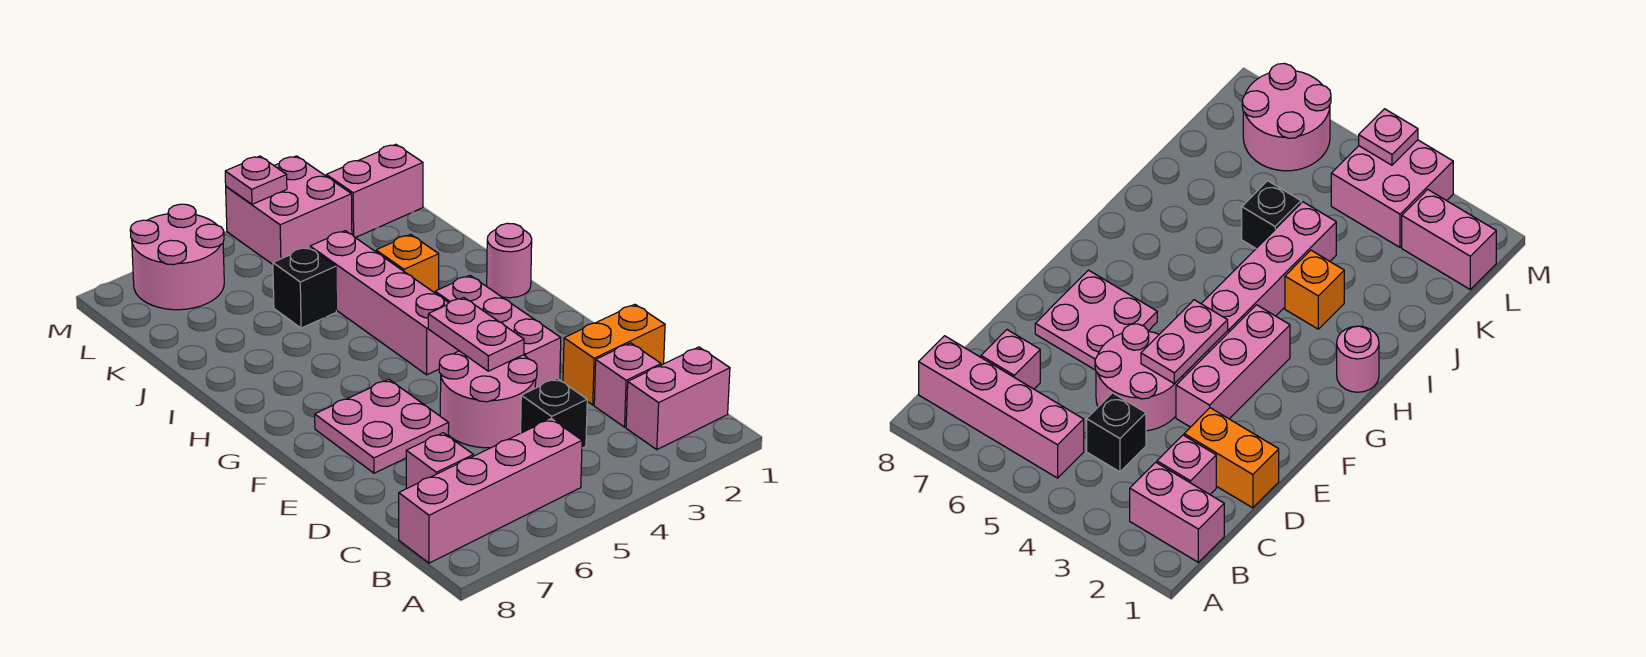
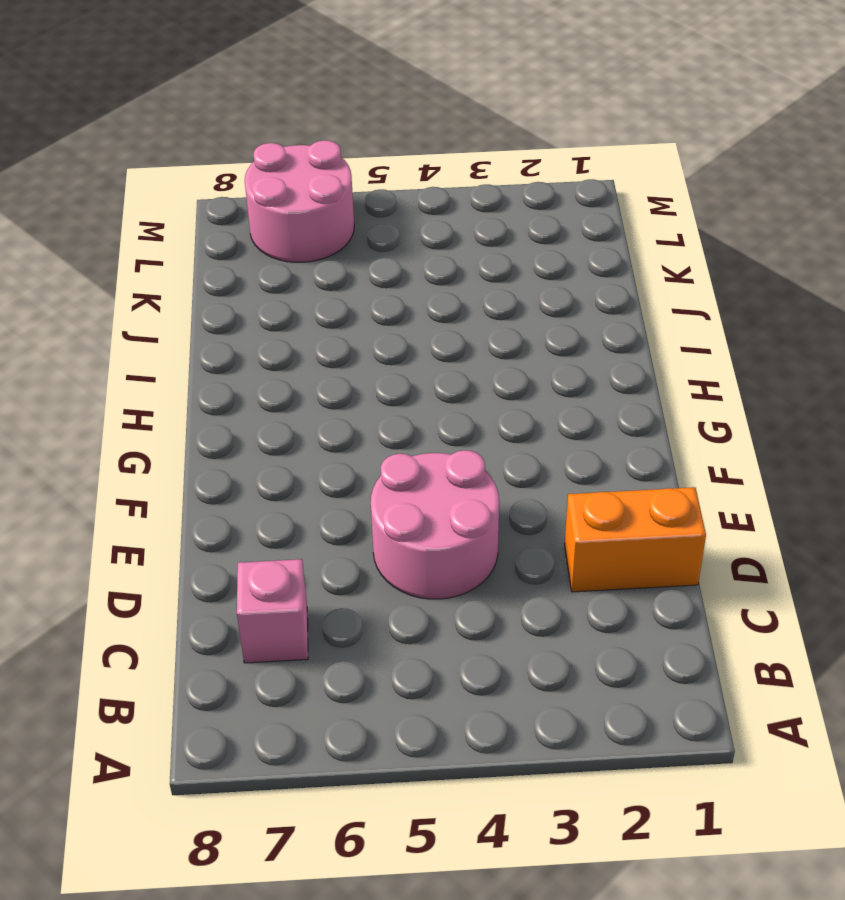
none -> pink 1x2 brick [626,347,730,449]
none -> pink 1x4 brick [399,419,582,563]
none -> pink 1x1 brick [594,343,661,427]

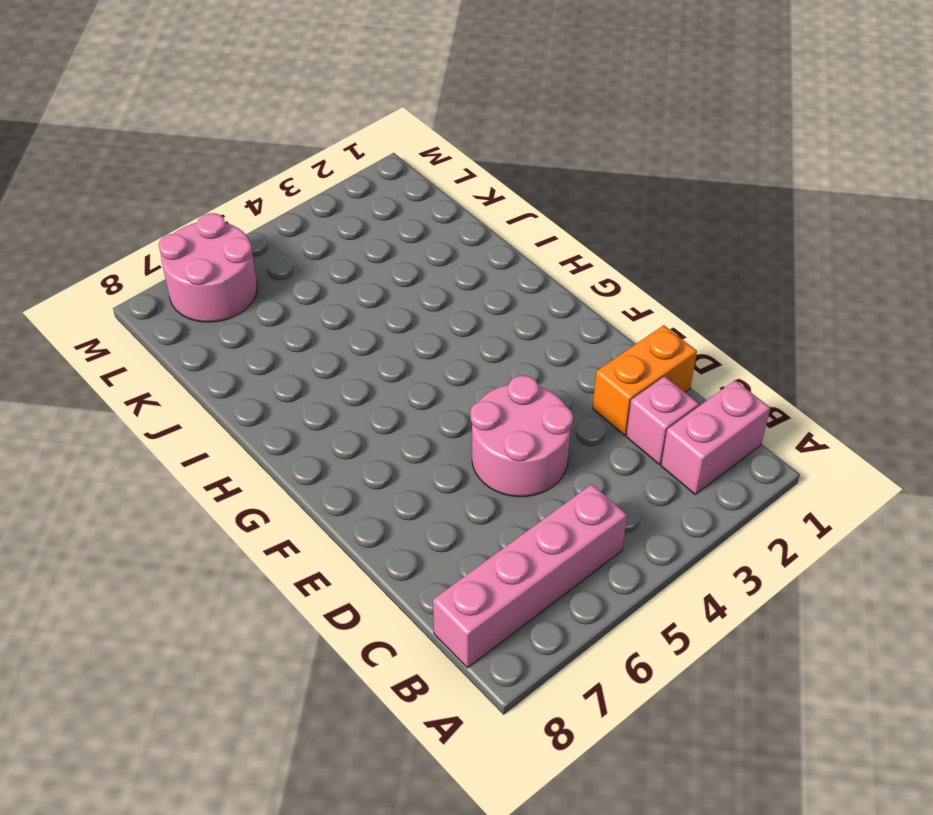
none -> black 1x1 brick [521,378,587,448]
none -> pink 1x1 brick [406,433,473,489]
none -> pink 1x3 brick [435,275,561,388]

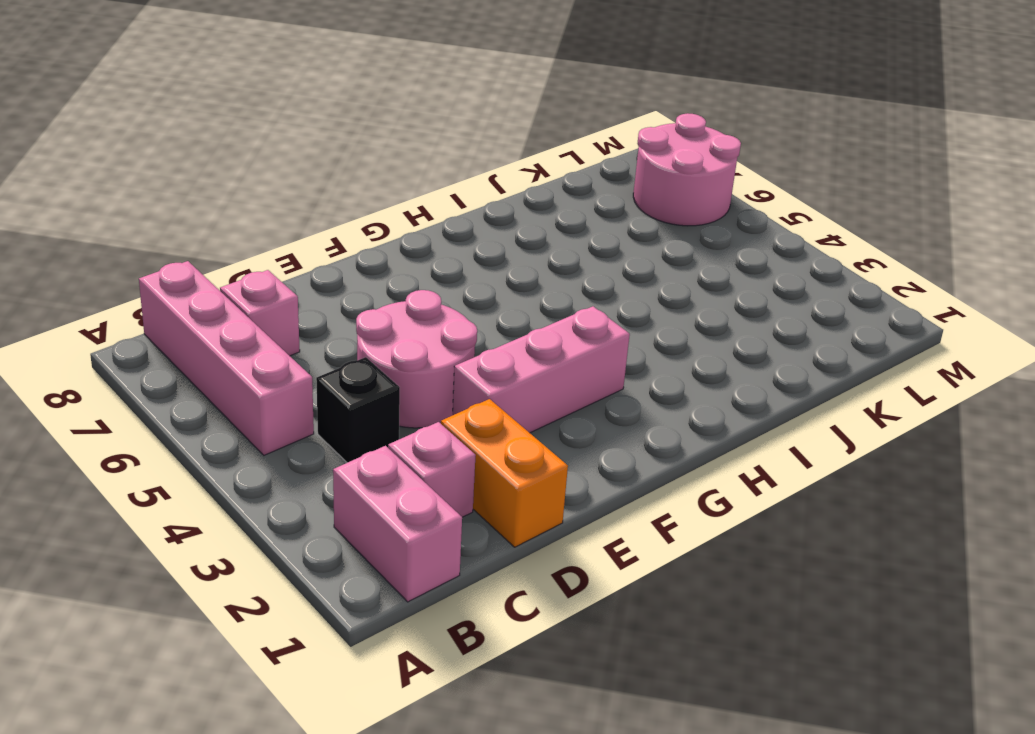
none -> pink 2x2 plate [315,379,449,473]
none -> pink 1x4 brick [310,231,459,375]
none -> pink 1x1 round brick [487,223,532,298]

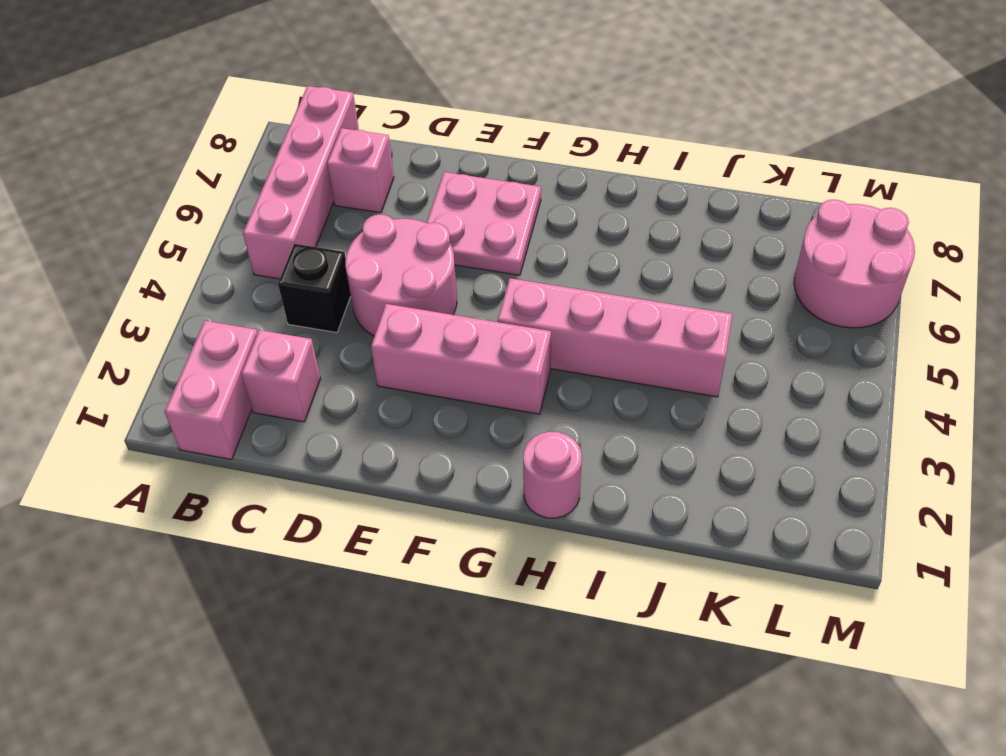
none -> orange 1x2 brick [563,304,665,405]
none -> orange 1x1 brick [376,234,439,293]
none -> black 1x1 brick [273,247,336,328]

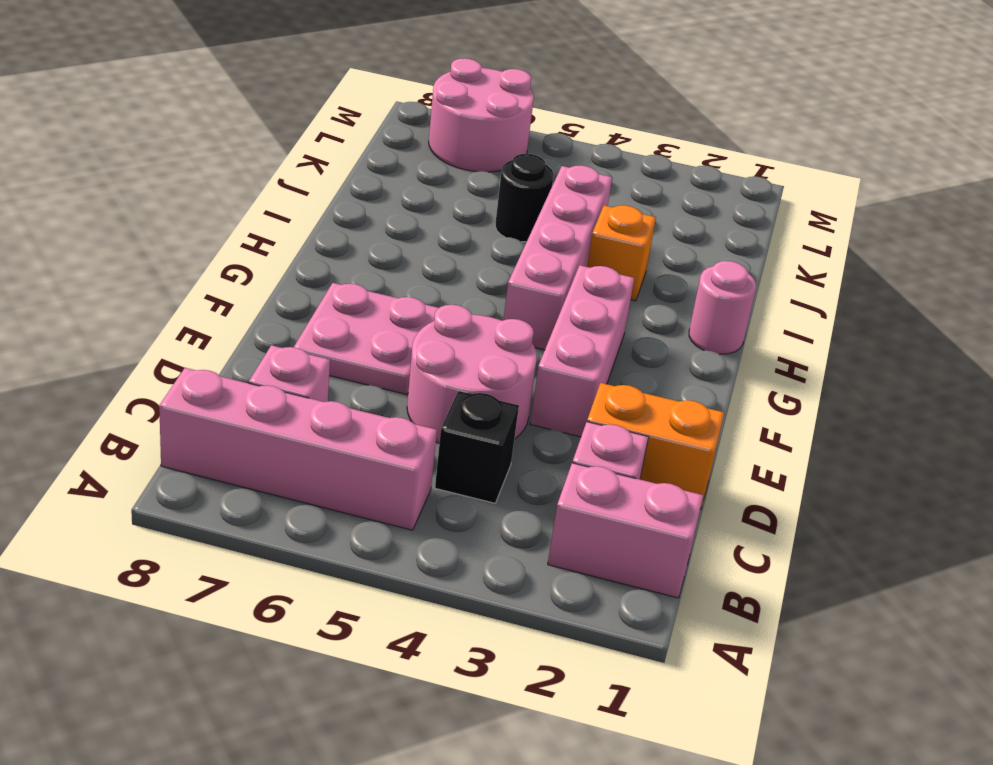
black 1x1 round brick [495,154,554,242] -> black 1x1 brick [273,247,336,328]
none -> pink 1x2 brick [326,144,423,238]
none -> pink 2x2 brick [226,156,352,264]
none -> pink 1x2 plate [428,297,524,371]

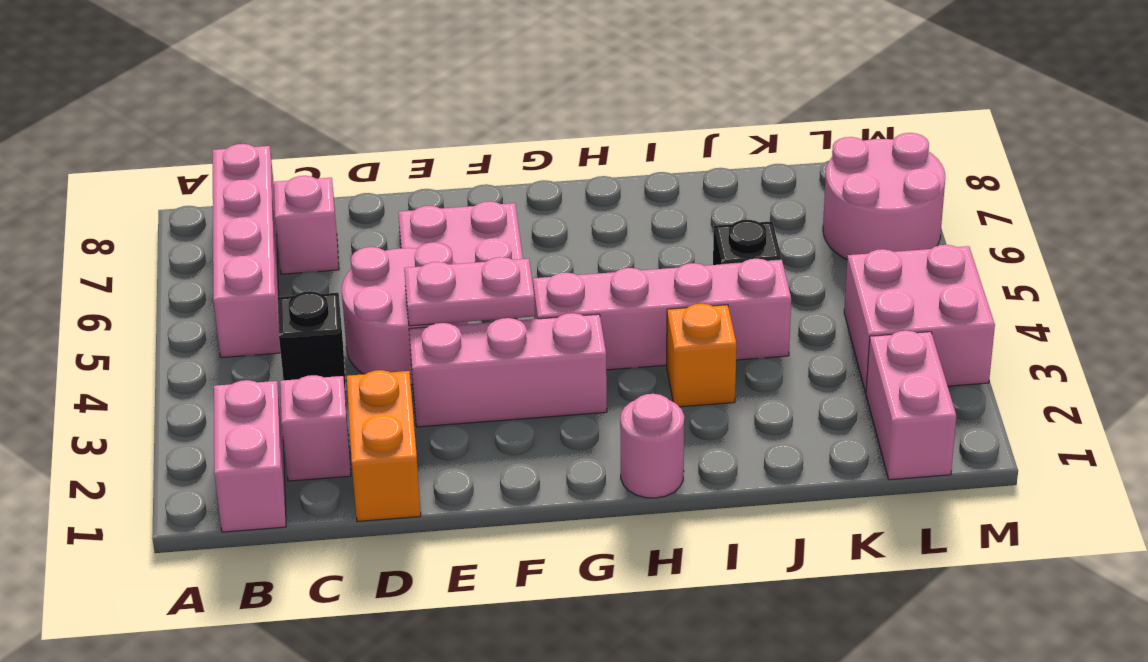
none -> pink 1x1 plate [225,156,287,204]

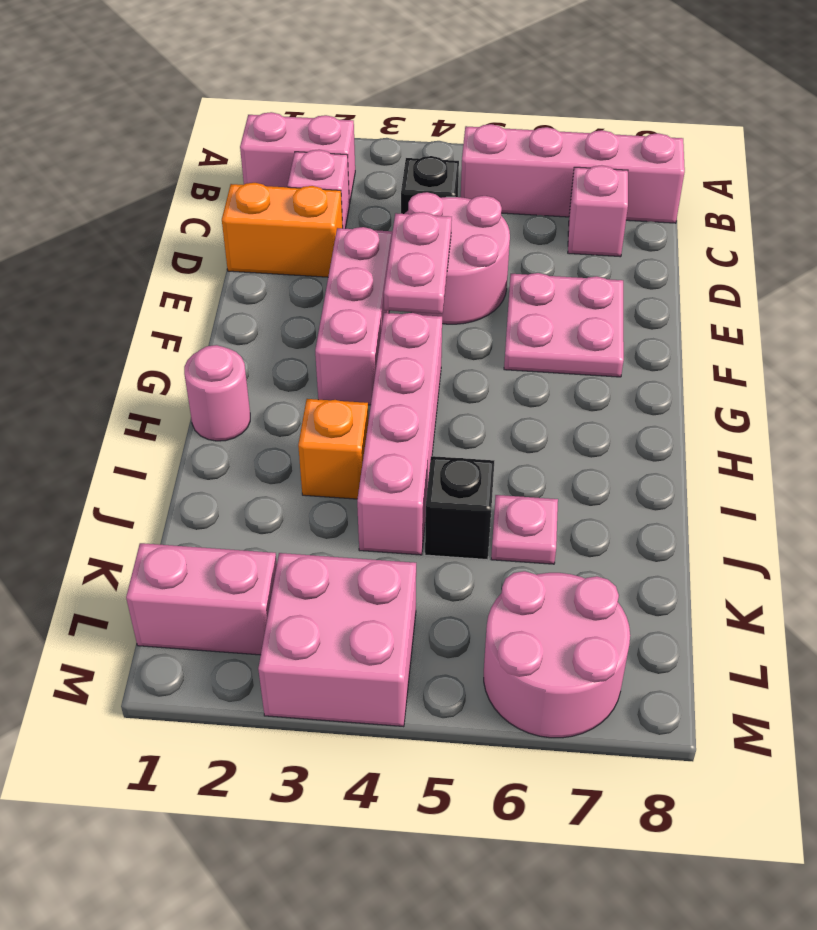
pink 1x1 plate [491,495,558,564] -> pink 1x1 plate moved to [225,156,287,204]

